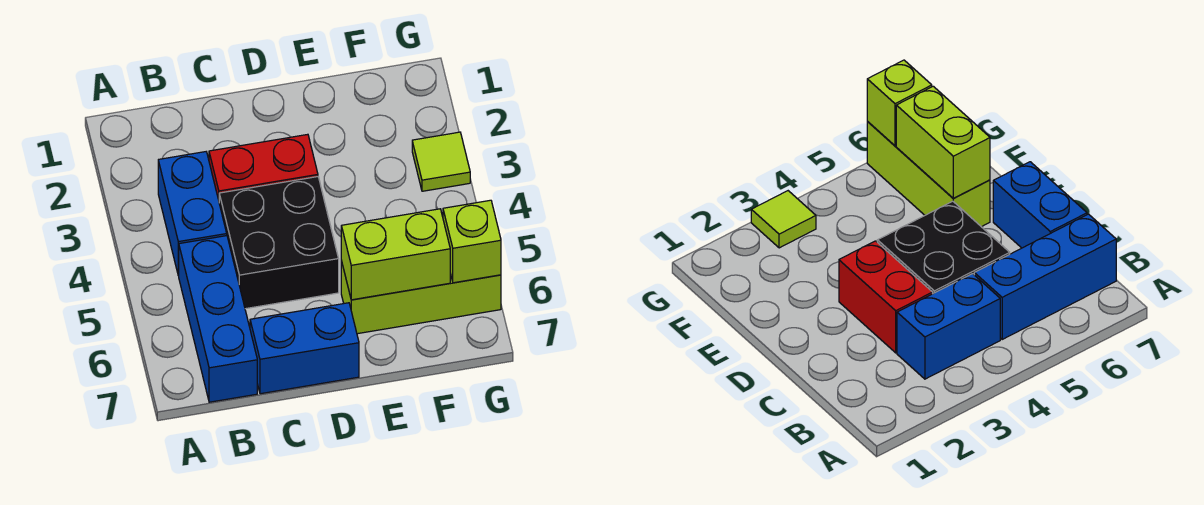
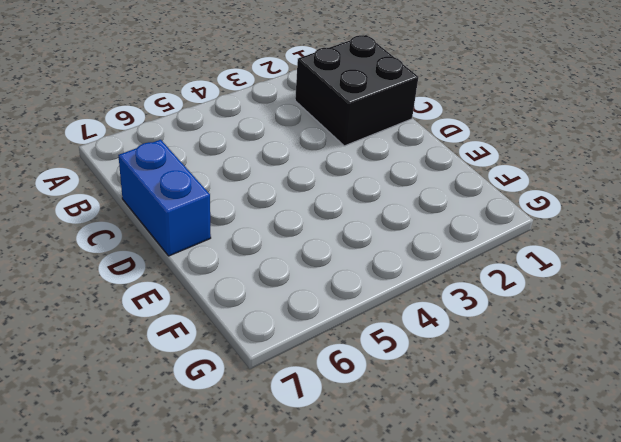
black 2x2 brick [295,35,418,146] -> black 2x2 brick moved to [219,177,339,309]
none -> blue 1x2 brick [158,152,227,276]
none -> blue 1x3 brick [179,236,257,402]

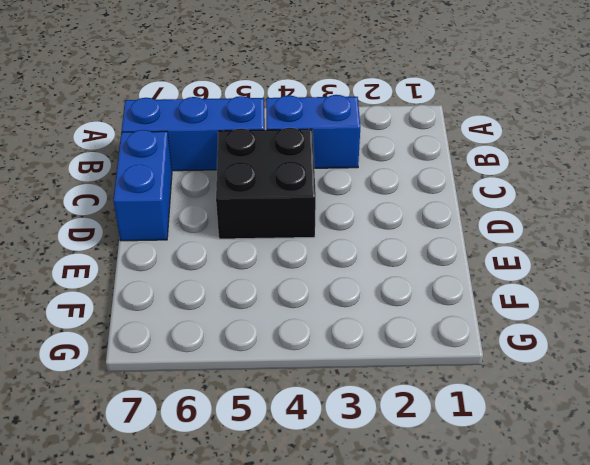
none -> red 1x2 brick [209,134,318,200]
none -> lime 1x3 brick [341,261,501,334]

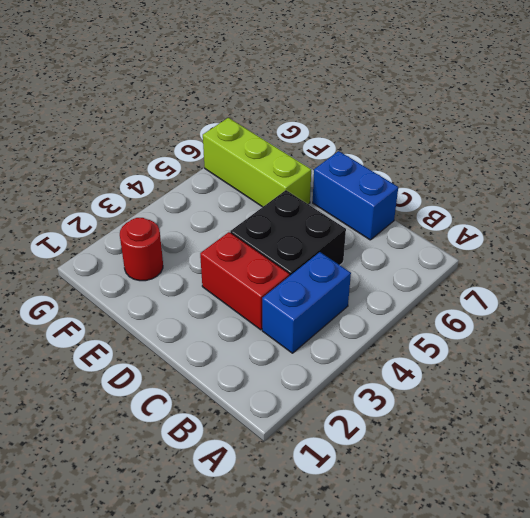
red 1x1 round brick [120,218,163,281] -> none
none -> blue 1x3 brick [179,236,257,402]
none -> lime 1x1 tile [412,132,470,191]

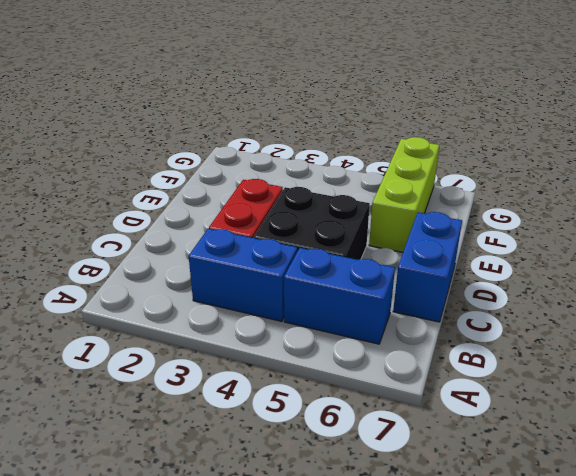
blue 1x2 brick [284,248,395,344] -> blue 1x3 brick [179,236,257,402]
none -> lime 1x1 tile [412,132,470,191]
none -> lime 1x2 brick [341,209,450,300]

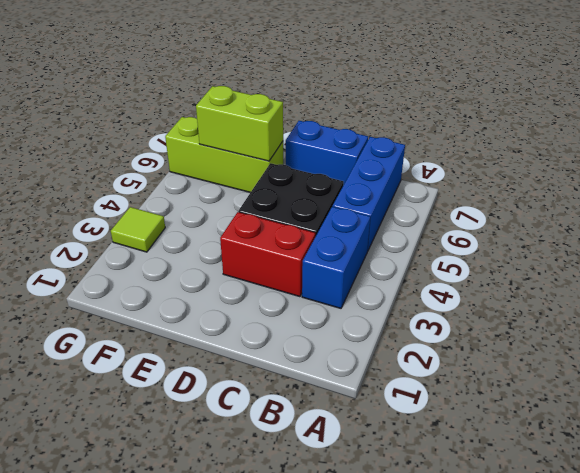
none -> lime 1x1 brick [443,200,501,283]

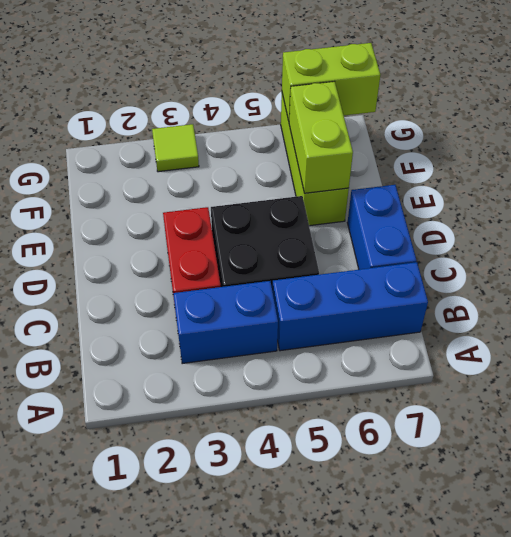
lime 1x2 brick [282,43,380,121] -> lime 1x1 brick [443,200,501,283]

